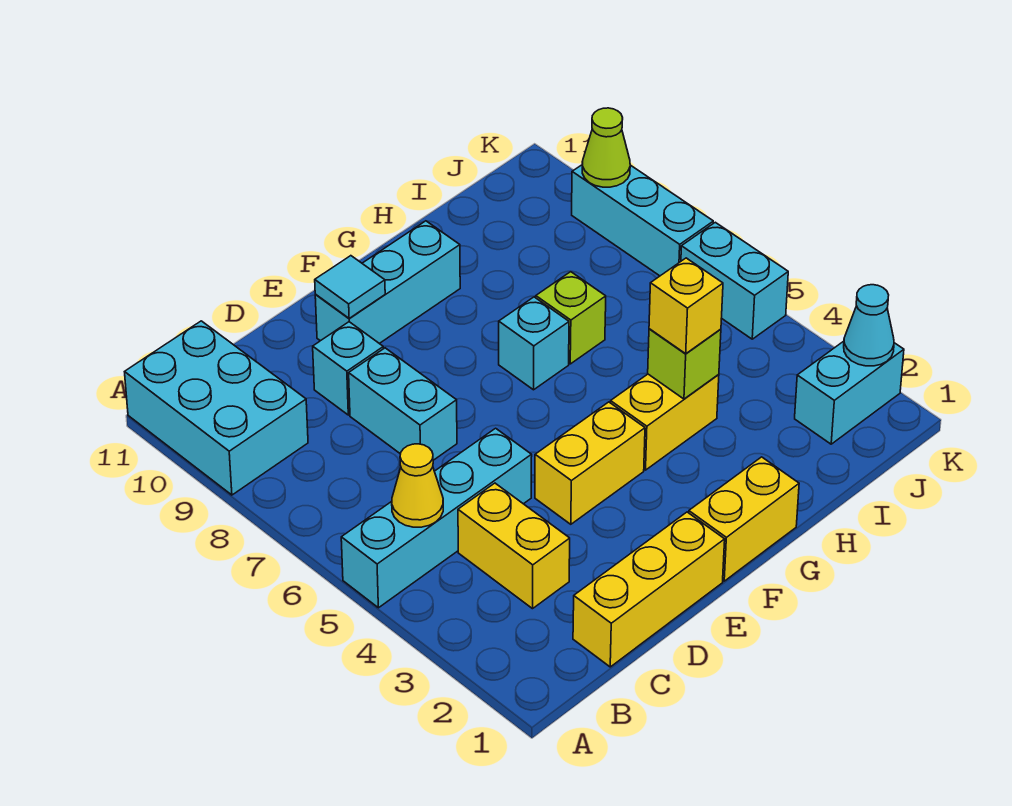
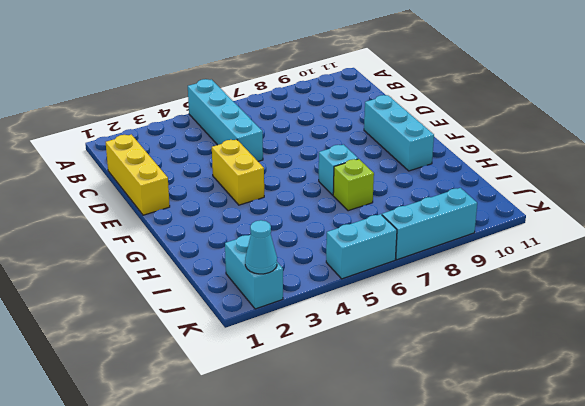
none -> cyan 2x3 brick [125,321,308,495]
none -> yellow 1x2 brick [458,483,570,609]
none -> cyan 1x2 brick [349,348,457,460]

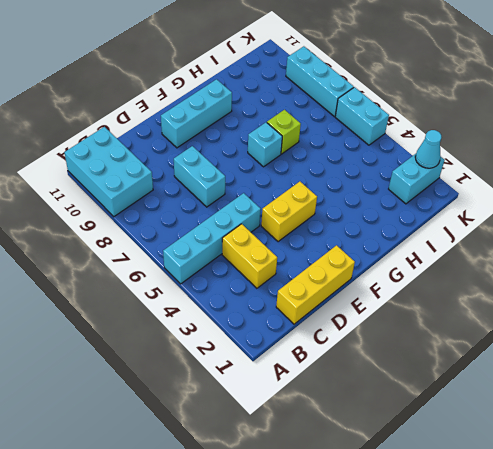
none -> cyan 1x1 brick [313,322,383,415]
none -> yellow 1x2 brick [689,457,799,581]
none -> yellow 1x2 brick [611,374,719,470]

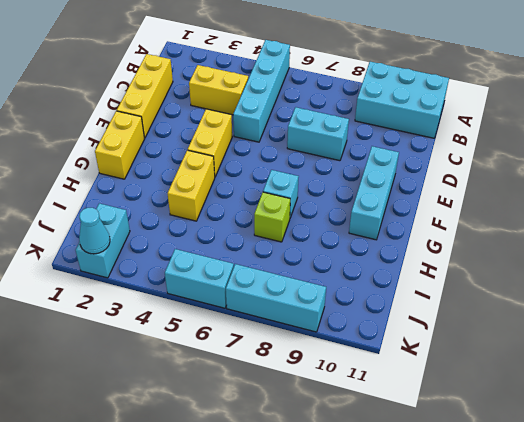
none -> cyan 1x1 brick [313,322,383,415]
none -> yellow 1x1 cone [392,444,443,527]
none -> cyan 1x1 tile [315,256,385,318]

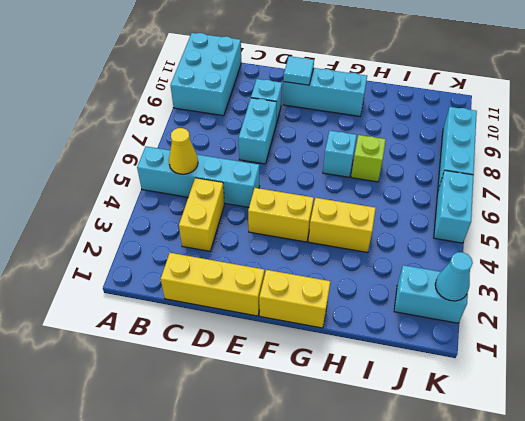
none -> lime 1x1 brick [648,329,721,399]
none -> lime 1x1 cone [582,108,630,187]
none -> yellow 1x1 brick [649,258,723,354]

